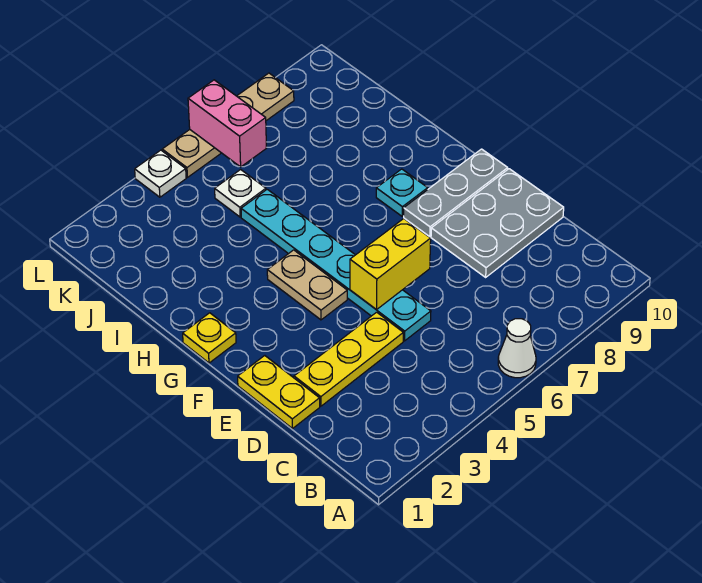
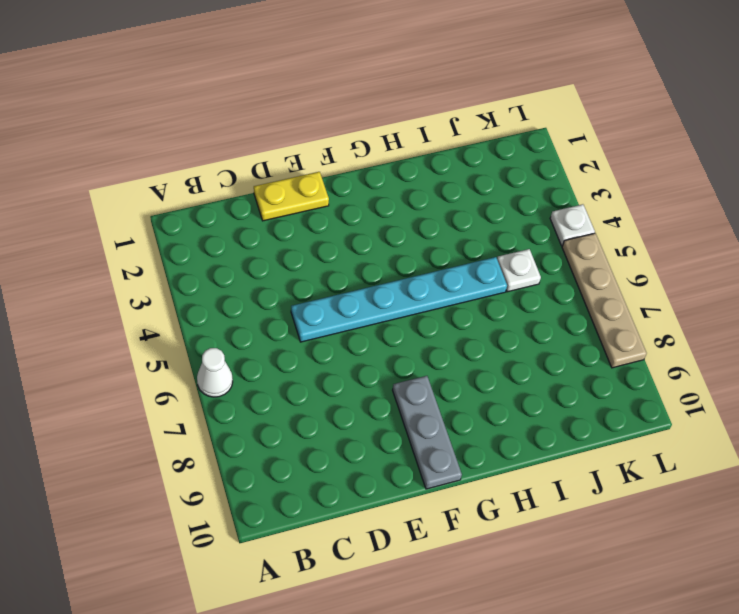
none -> yellow 1x3 plate [294,312,403,406]
none -> grey 2x3 plate [431,169,564,277]
none -> tan 1x2 plate [267,250,347,320]

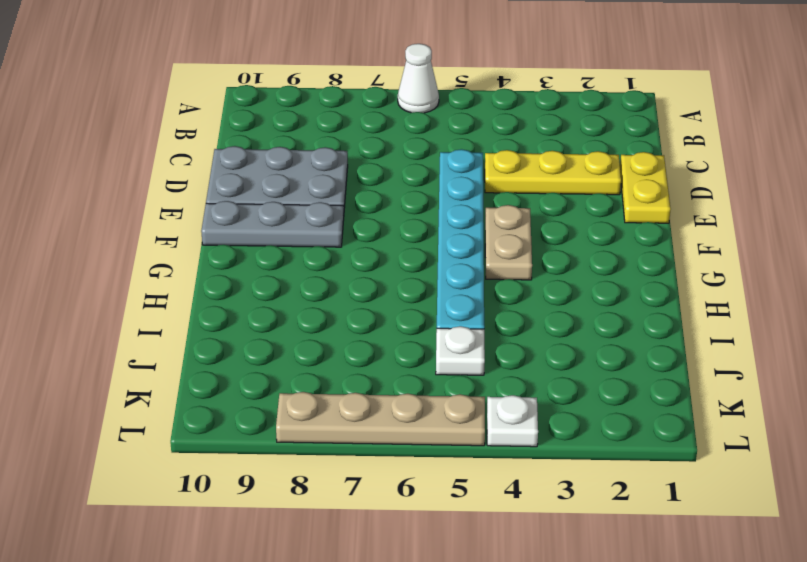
none -> yellow 1x1 plate [183,313,236,363]
none -> cyan 1x1 plate [376,169,428,216]
none -> yellow 1x2 brick [350,219,431,310]

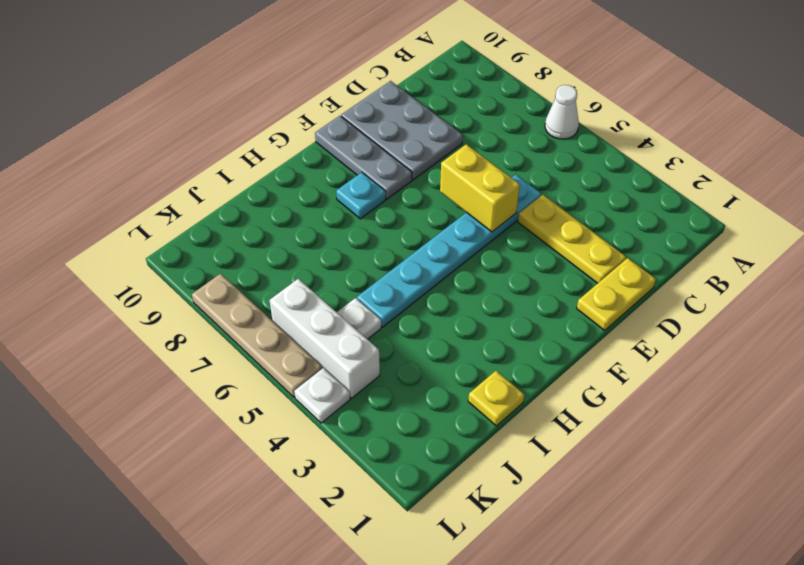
yellow 1x1 plate [468,371,524,426] -> yellow 1x1 plate moved to [183,313,236,363]
white 1x3 brick [269,279,380,398] -> none
none -> tan 1x2 plate [267,250,347,320]
none -> pink 1x2 brick [188,80,266,167]

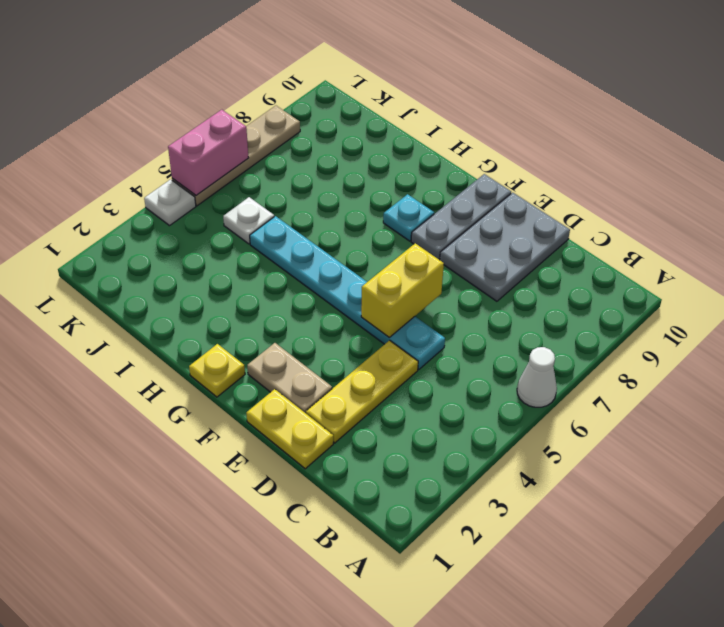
tan 1x2 plate [247,343,332,413] -> tan 1x2 plate moved to [267,250,347,320]
pink 1x2 brick [168,110,248,195] -> pink 1x2 brick turned to [188,80,266,167]

